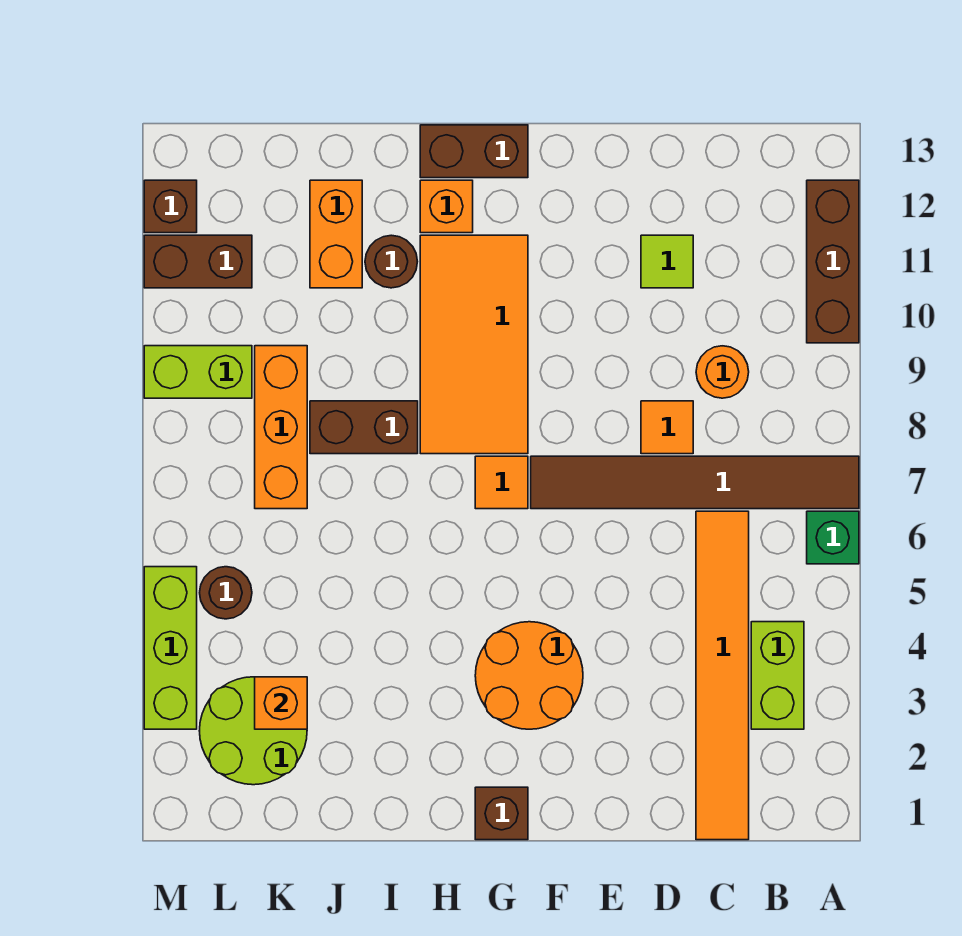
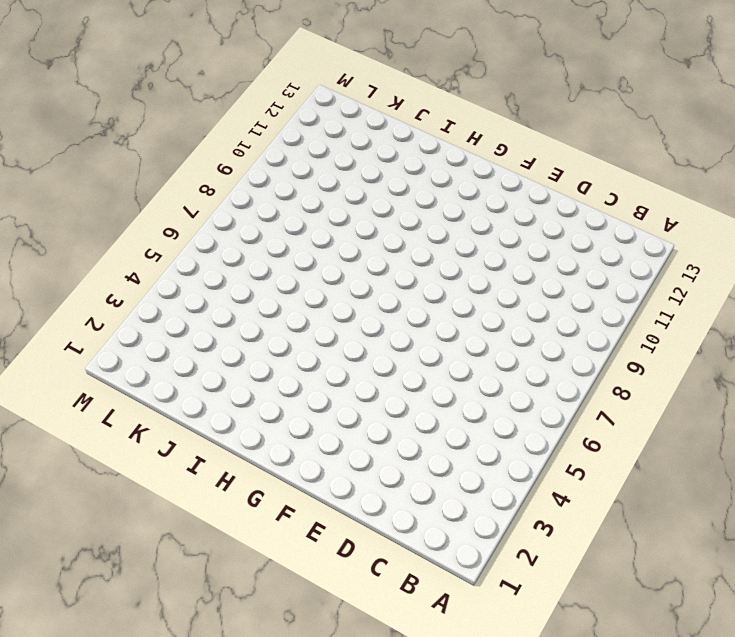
none -> green 1x1 brick [807,511,859,564]
none -> brown 1x6 tile [531,456,859,509]
none -> brown 1x3 brick [807,180,859,343]

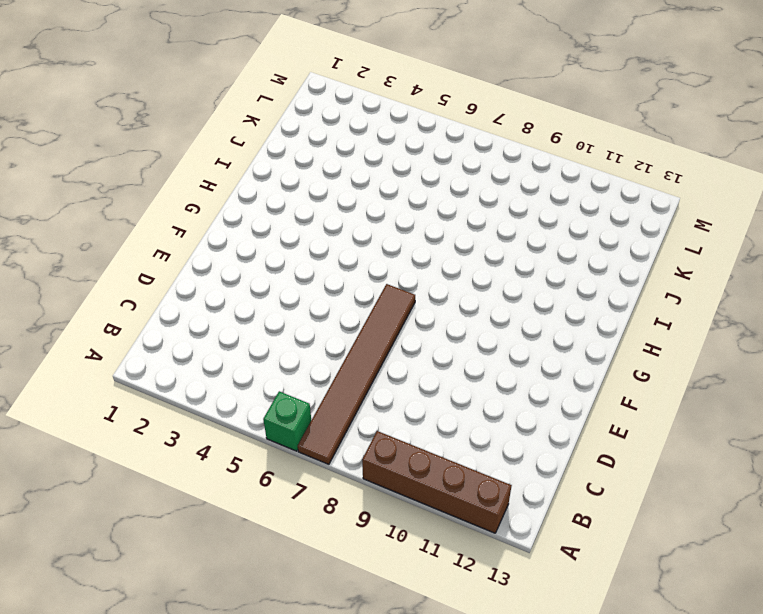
brown 1x4 brick [362,431,512,533] -> brown 1x3 brick [807,180,859,343]
none -> lime 1x2 brick [751,622,804,729]
none -> orange 1x6 tile [696,511,749,840]
none -> orange 1x1 round brick [696,346,749,398]

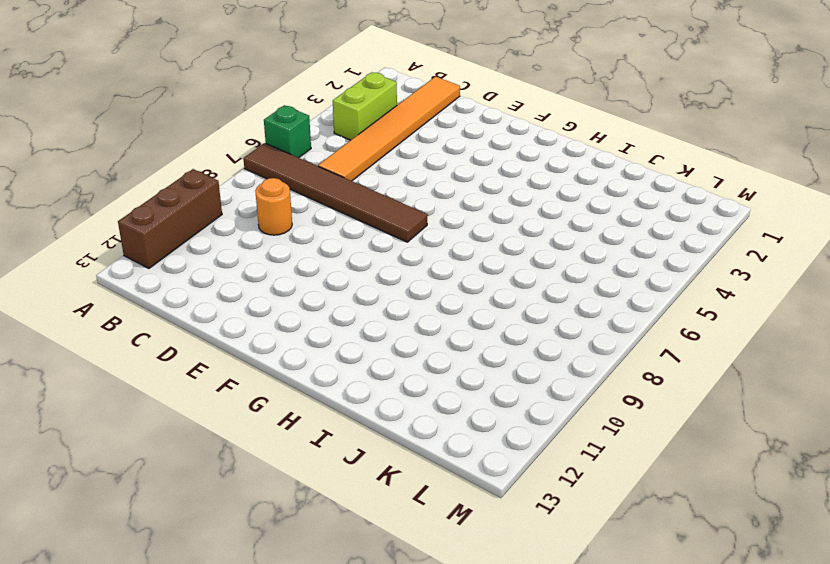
none -> orange 1x1 tile [641,401,693,454]
none -> lime 1x1 tile [641,235,693,288]
none -> orange 2x2 round brick [475,622,583,729]

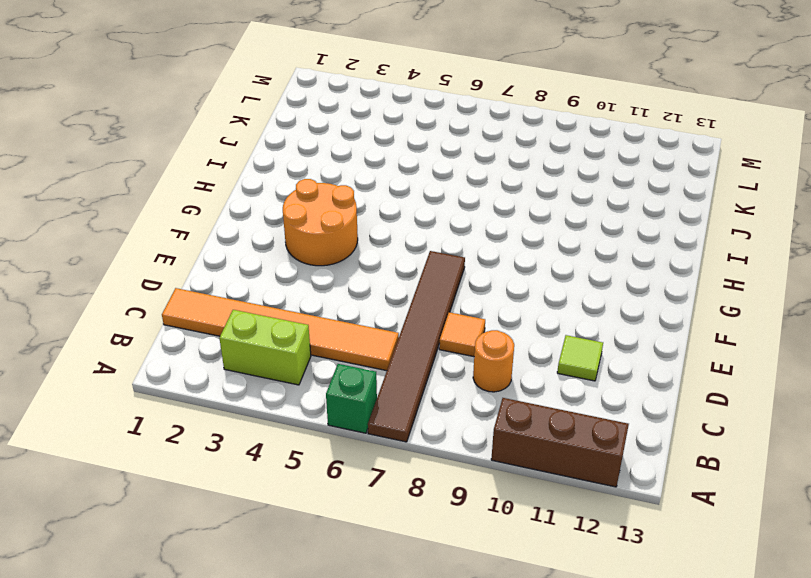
none -> brown 1x1 brick [475,787,528,840]
none -> orange 1x1 tile [475,456,528,509]
none -> orange 2x4 tile [420,235,528,454]

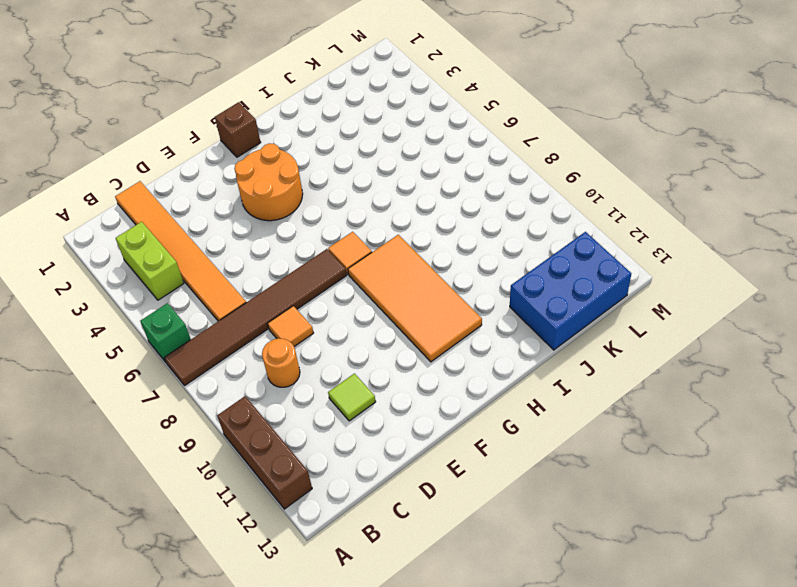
blue 2x3 brick [510,232,631,350] -> orange 1x2 brick [310,180,362,288]
none -> brown 1x2 brick [420,125,528,178]
none -> orange 1x1 brick [420,180,473,233]
none -> brown 1x2 brick [310,401,418,454]

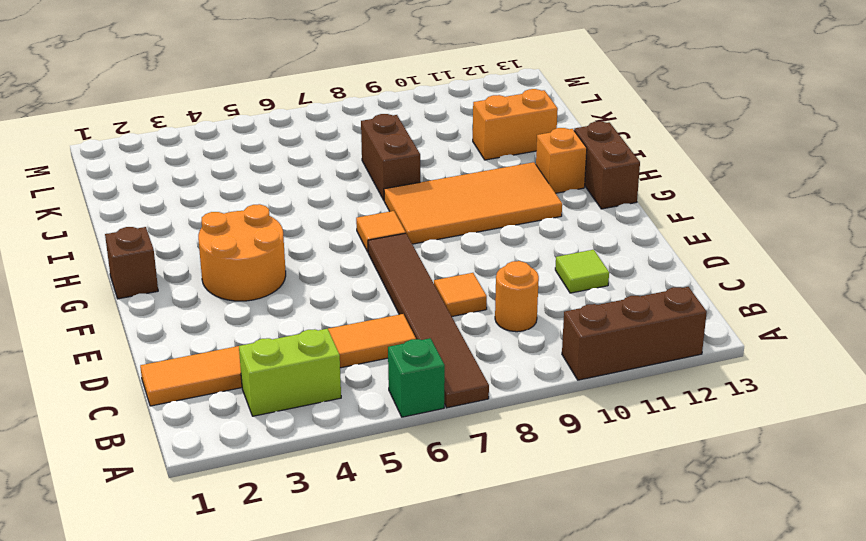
none -> brown 1x1 round brick [365,235,418,288]
none -> lime 2x2 round brick [199,677,307,785]
none -> orange 1x3 brick [255,346,307,509]

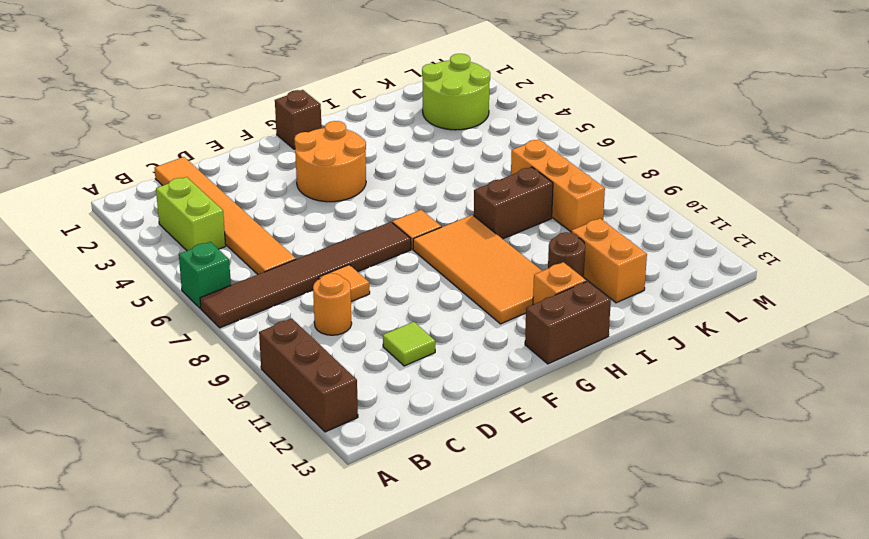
none -> brown 1x1 round brick [200,567,252,619]
none -> lime 1x2 brick [144,346,252,398]
none -> brown 1x2 brick [144,235,252,288]

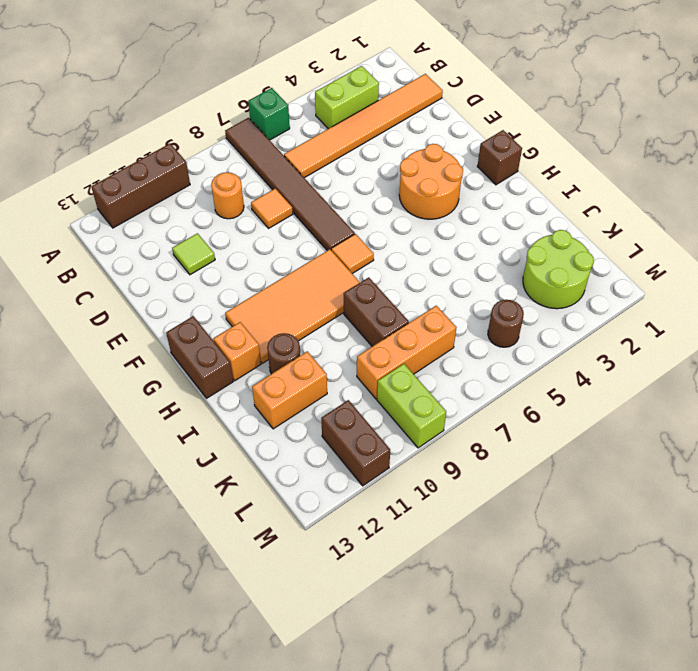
none -> lime 1x3 brick [144,567,197,729]
none -> brown 1x1 brick [144,180,197,233]
none -> orange 1x1 brick [255,677,307,729]

